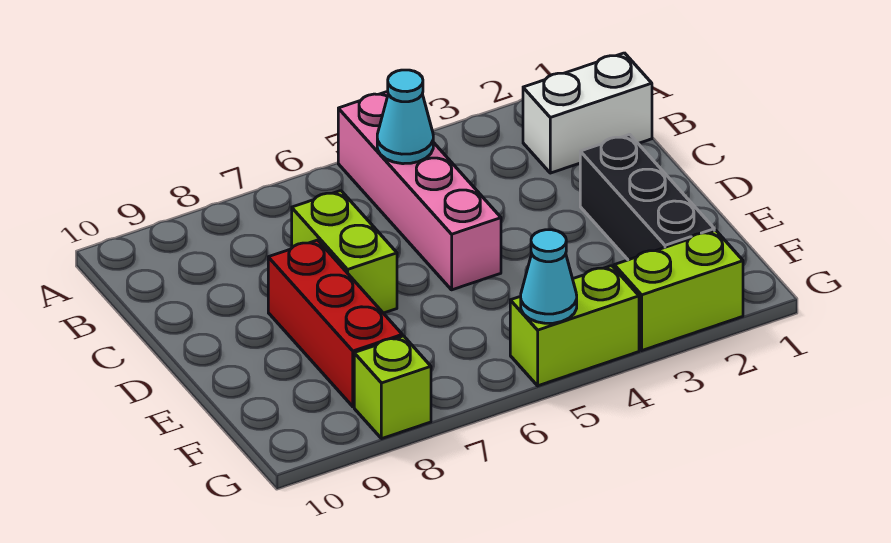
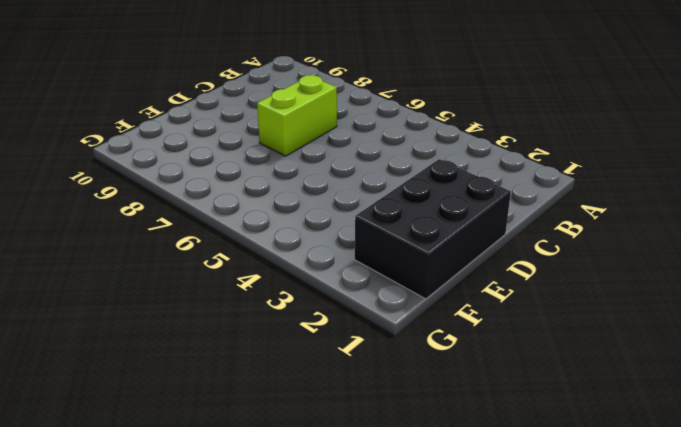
black 2x3 brick [355,159,511,299] -> black 1x3 brick [580,134,714,260]
none -> pink 1x4 brick [338,91,501,290]
none -> white 1x2 brick [523,53,652,173]

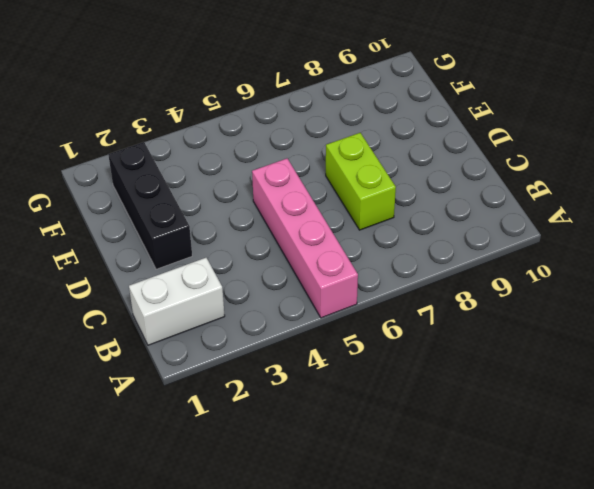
none -> red 1x3 brick [268,240,402,407]
none -> lime 1x2 brick [614,230,743,350]

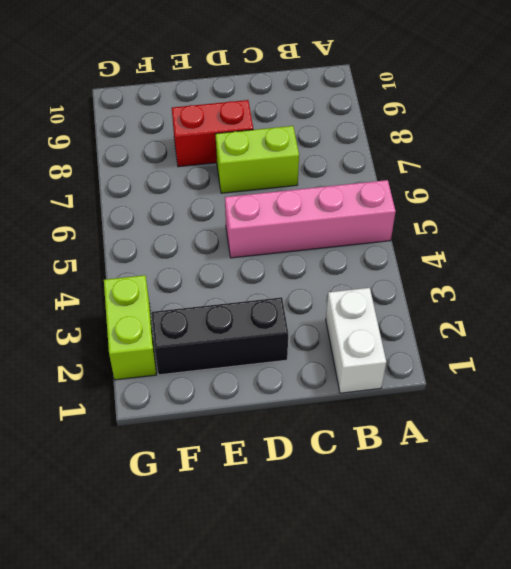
red 1x2 brick [172,100,253,167] -> red 1x3 brick [268,240,402,407]
none -> lime 1x2 brick [510,266,639,386]
none -> lime 1x1 brick [354,336,431,439]

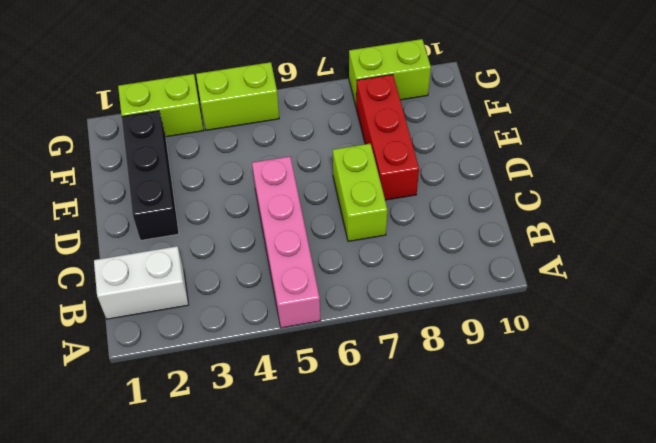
lime 1x2 brick [349,39,431,105] -> lime 1x1 brick [354,336,431,439]
none -> cyan 1x1 cone [377,70,433,164]
none -> cyan 1x1 cone [521,230,577,323]

